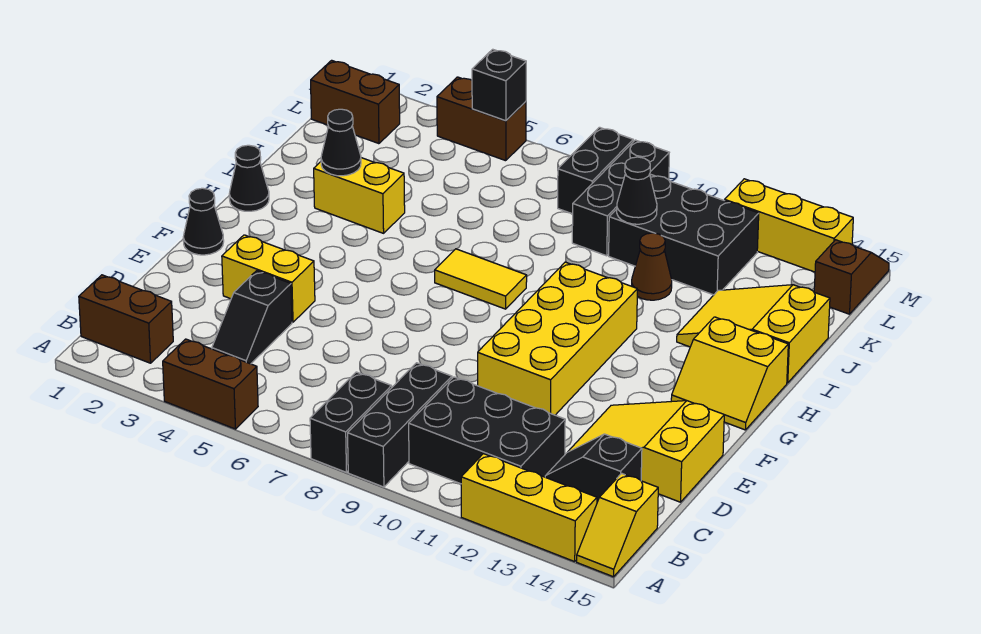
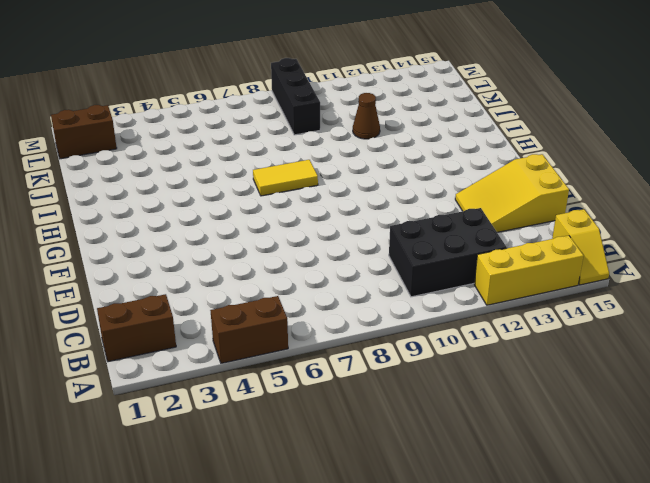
none -> black 1x2 brick [310,372,392,472]
none -> black 1x3 brick [348,363,452,487]
none -> black 1x2 slope [212,271,292,364]

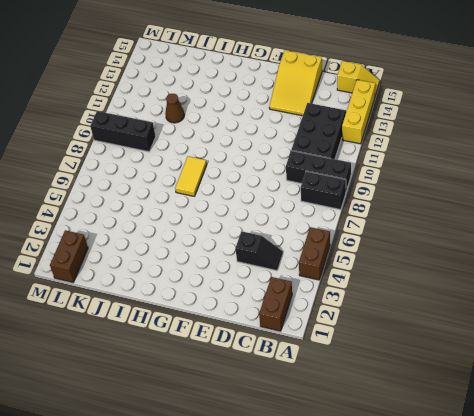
none -> black 1x2 slope [545,434,642,502]
none -> yellow 1x2 brick [222,235,315,322]
none -> yellow 2x4 brick [478,262,637,415]

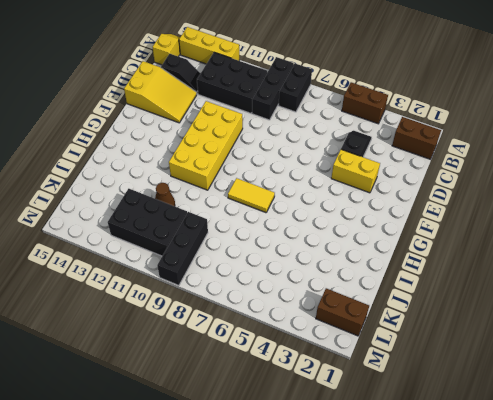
none -> black 1x1 cone [183,188,224,255]
none -> yellow 2x2 slope [671,317,788,430]
none -> black 1x1 cone [229,145,269,211]

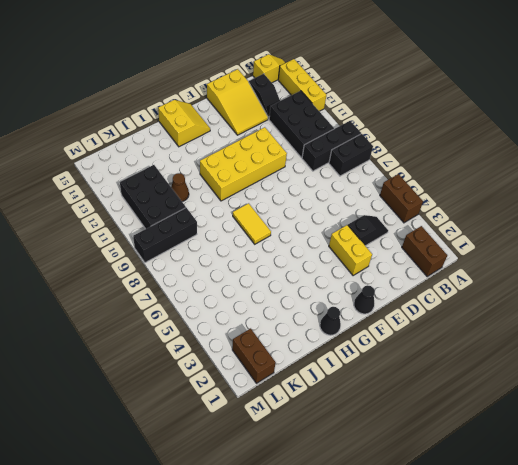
none -> yellow 1x2 brick [314,158,405,233]
none -> yellow 2x3 slope [677,285,830,383]
none -> black 1x2 brick [558,127,633,214]

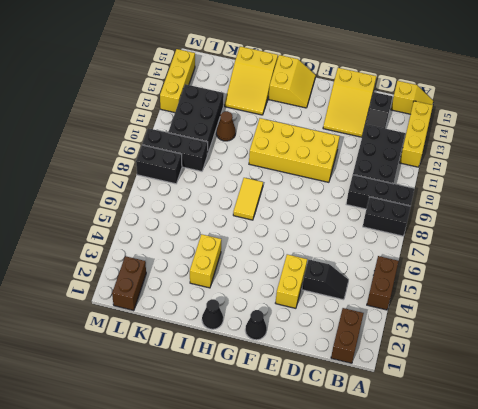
none -> brown 1x2 slope [814,240,889,314]
none -> brown 1x2 brick [437,77,526,161]
none -> black 1x1 cone [321,109,361,176]

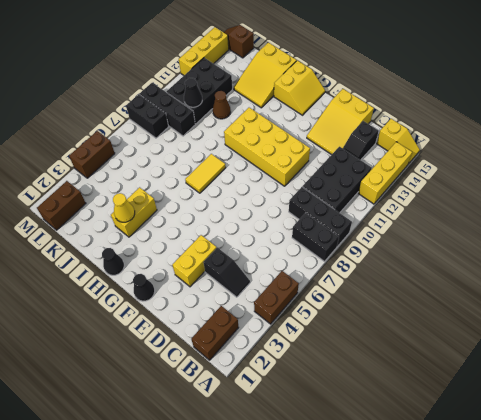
yellow 1x1 cone [113,193,135,222] -> black 1x1 cone [321,109,361,176]
none -> black 1x1 brick [472,49,526,121]

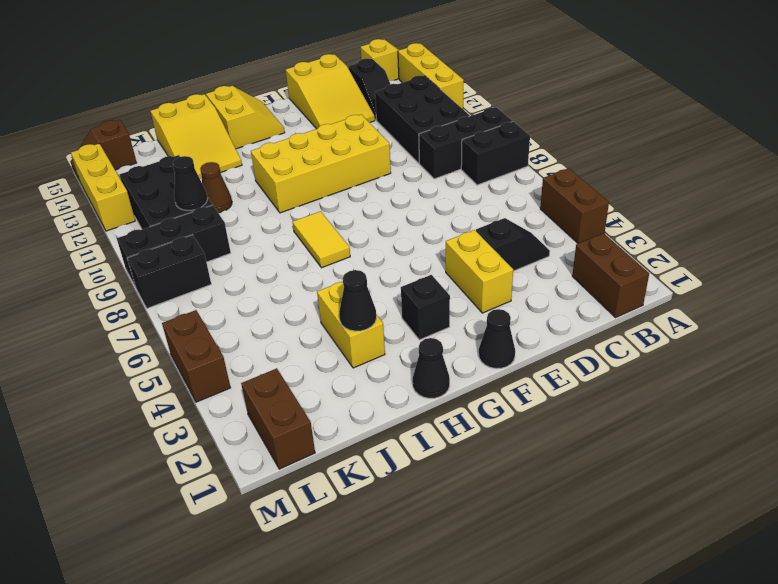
black 1x1 brick [401,275,450,340] -> black 1x1 brick moved to [472,49,526,121]

